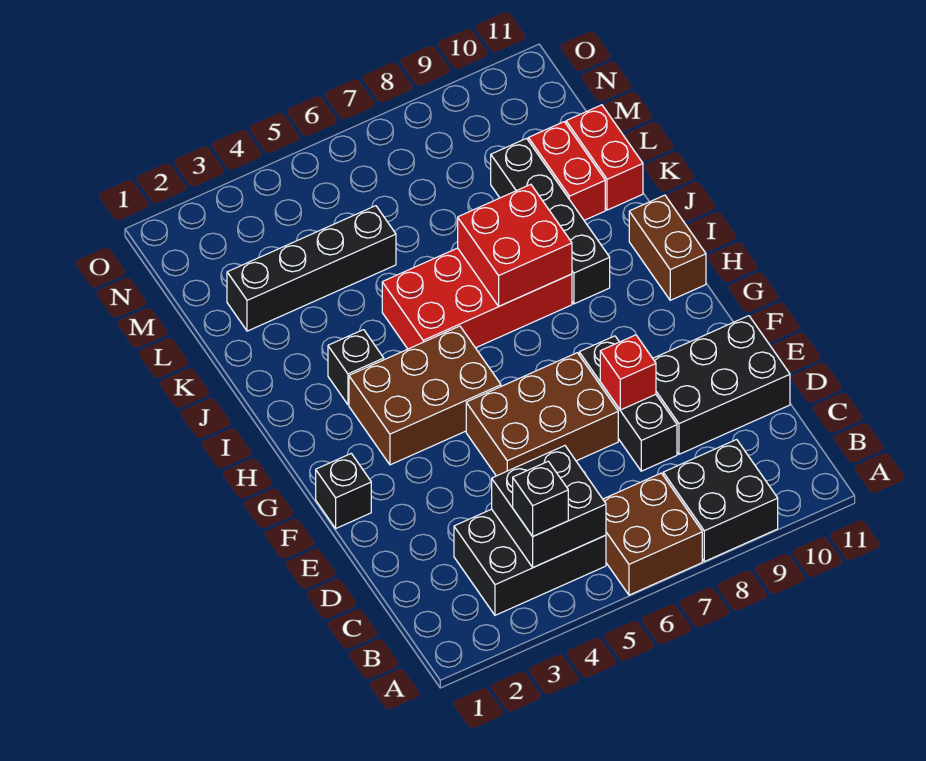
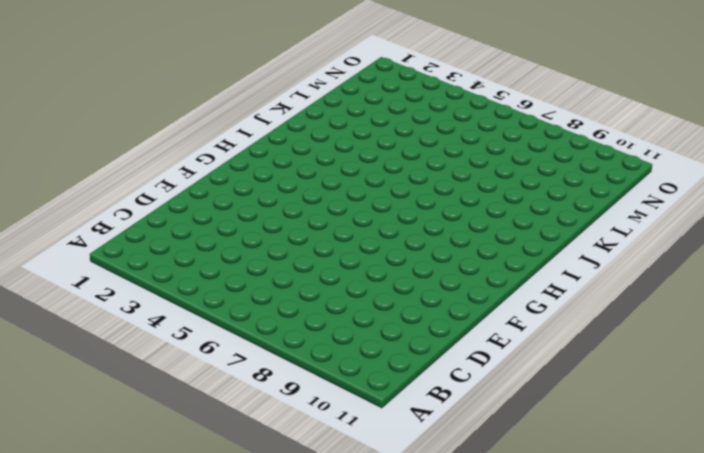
none -> brown 2x2 brick [603,473,702,595]
none -> black 2x2 brick [663,440,778,561]
none -> black 2x3 brick [454,509,606,615]

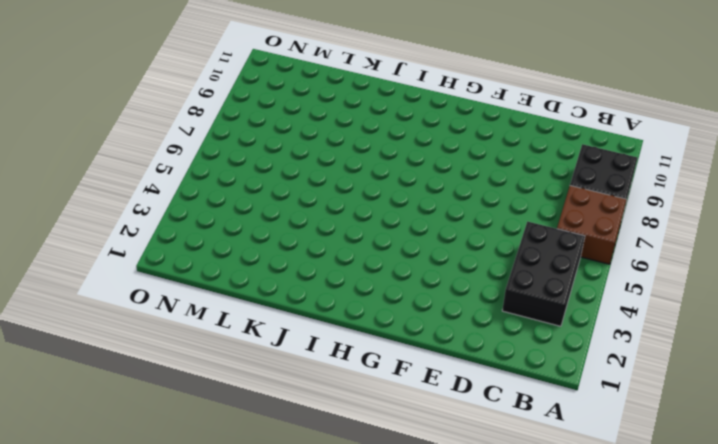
none -> black 1x3 brick [579,336,677,471]
none -> black 2x3 brick [653,316,790,454]
none -> brown 2x3 brick [466,353,618,476]

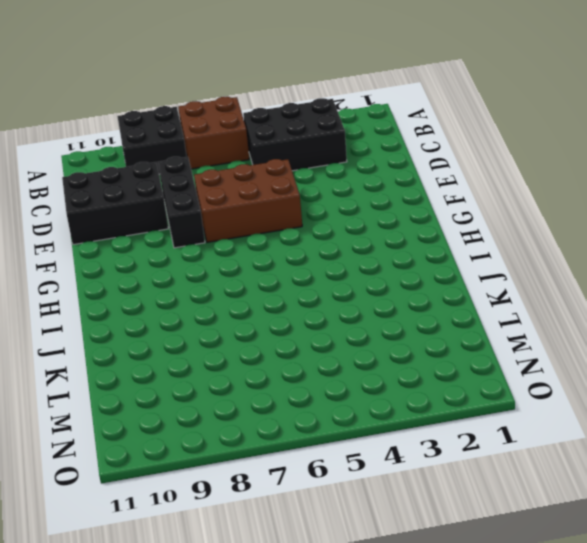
none -> black 1x1 brick [316,454,371,528]
none -> brown 2x3 brick [349,326,501,465]
none -> brown 1x2 brick [629,195,706,300]

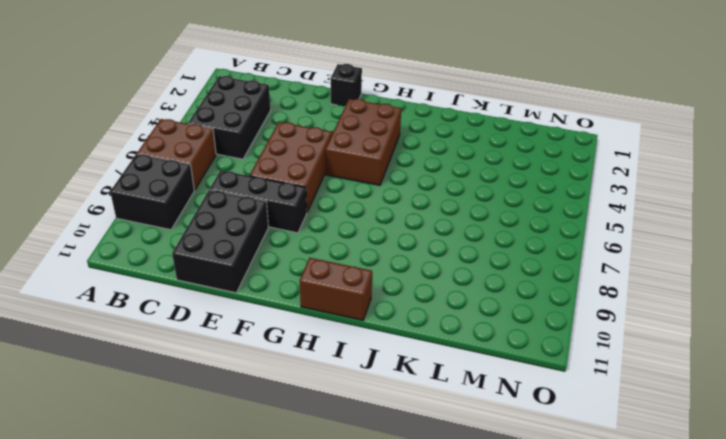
none -> black 1x1 brick [328,330,384,405]
none -> red 2x4 brick [382,248,572,349]
none -> black 1x4 brick [491,139,610,304]

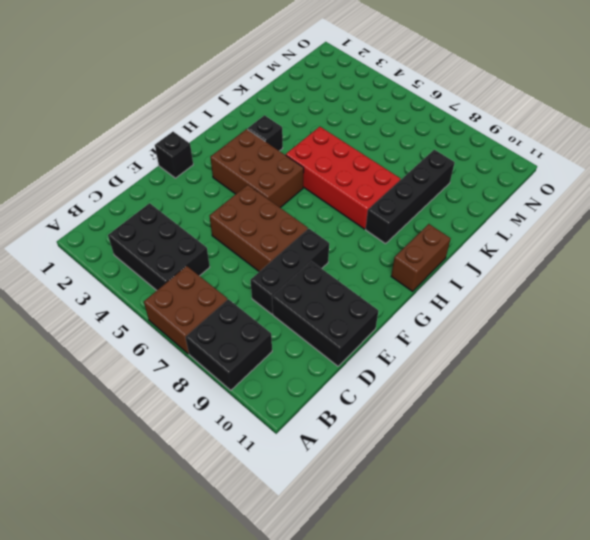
none -> red 1x2 brick [528,122,605,220]
none -> red 1x2 brick [566,105,643,210]
none -> black 1x4 brick [227,206,396,331]

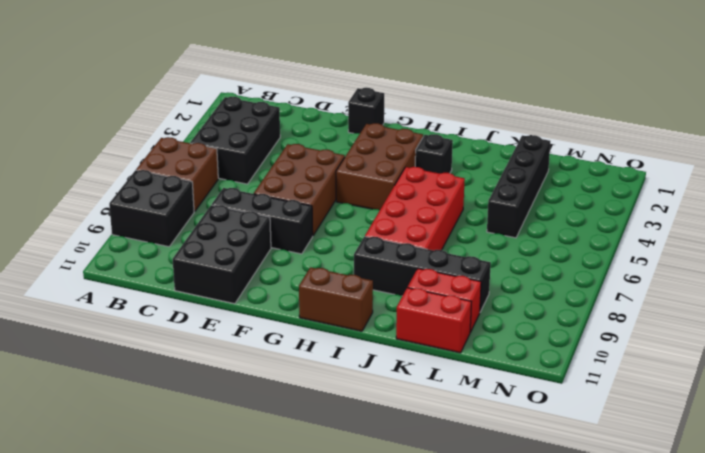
none -> black 2x2 brick [492,446,606,567]
none -> red 1x1 brick [600,335,656,410]
none -> red 2x2 brick [458,184,572,306]

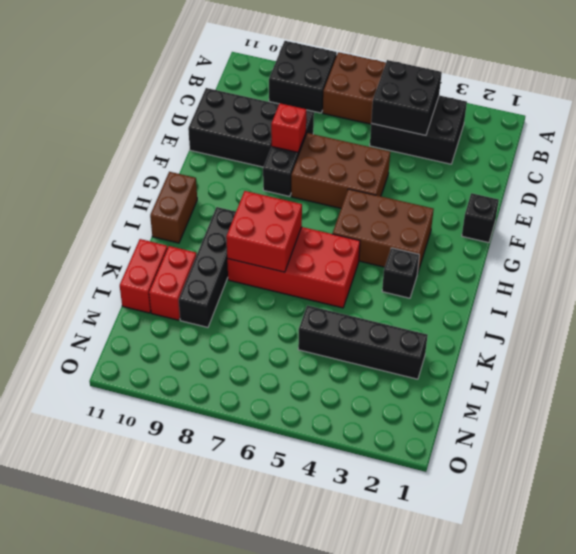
none -> black 1x1 brick [513,461,568,536]

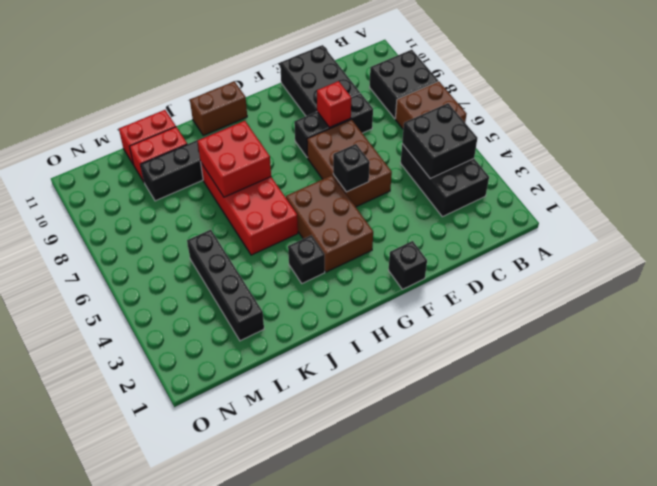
black 1x1 brick [333,144,370,192] -> black 1x1 brick moved to [513,461,568,536]

